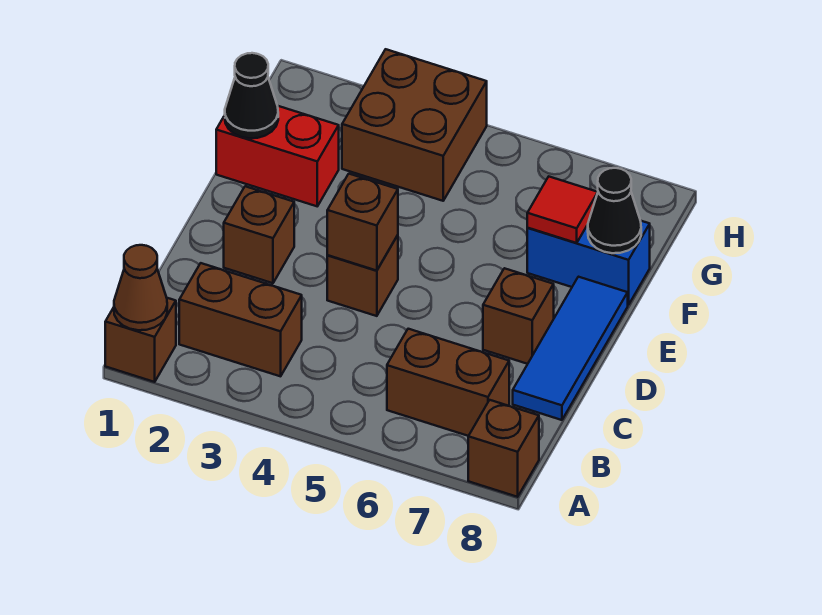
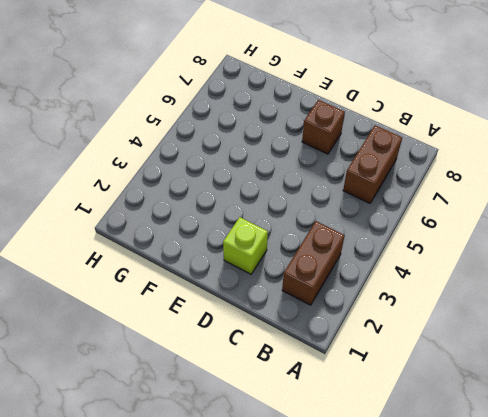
lime 1x1 brick [223,217,268,274] -> brown 1x1 brick [224,186,294,283]
none -> brown 1x1 brick [105,298,176,382]
none -> brown 1x1 brick [468,400,539,497]
none -> blue 1x3 tile [513,277,628,420]

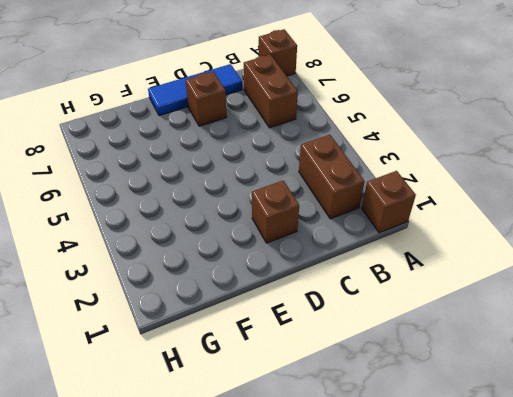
none -> brown 1x1 brick [327,235,398,316]
none -> red 1x2 brick [216,106,339,206]
none -> blue 1x2 brick [527,221,650,305]

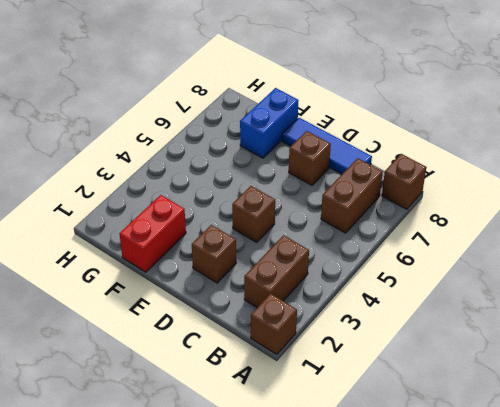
none -> brown 2x2 brick [342,49,487,201]
none -> brown 1x1 cone [114,245,167,330]
none -> brown 1x1 brick [327,174,398,271]

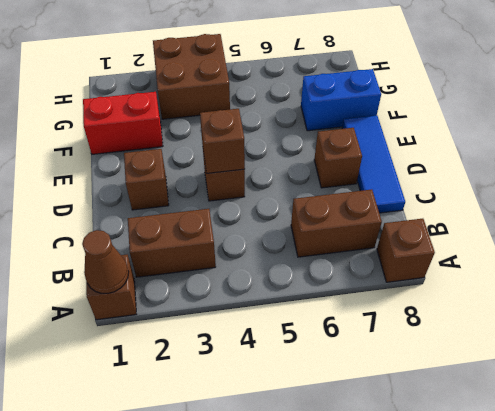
none -> black 1x1 cone [225,53,278,138]
none -> red 1x1 tile [527,177,598,243]
none -> black 1x1 cone [588,168,641,253]

